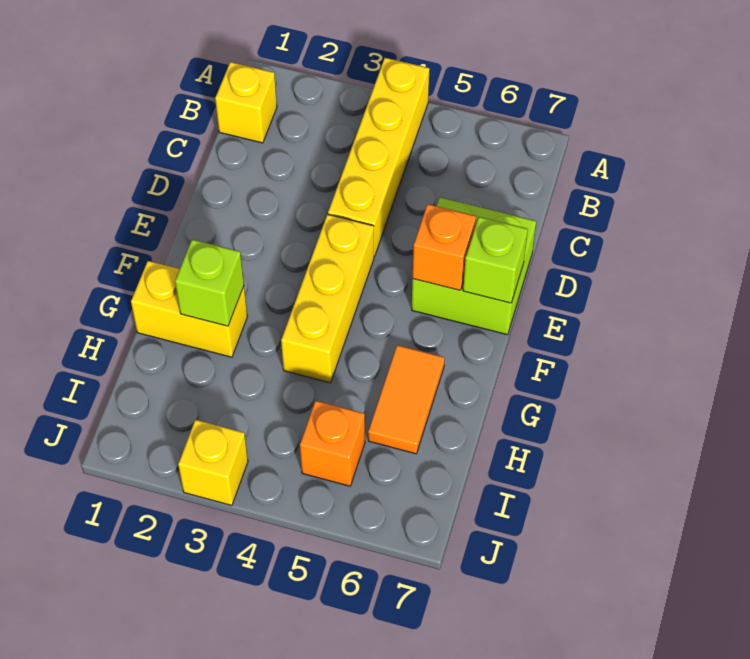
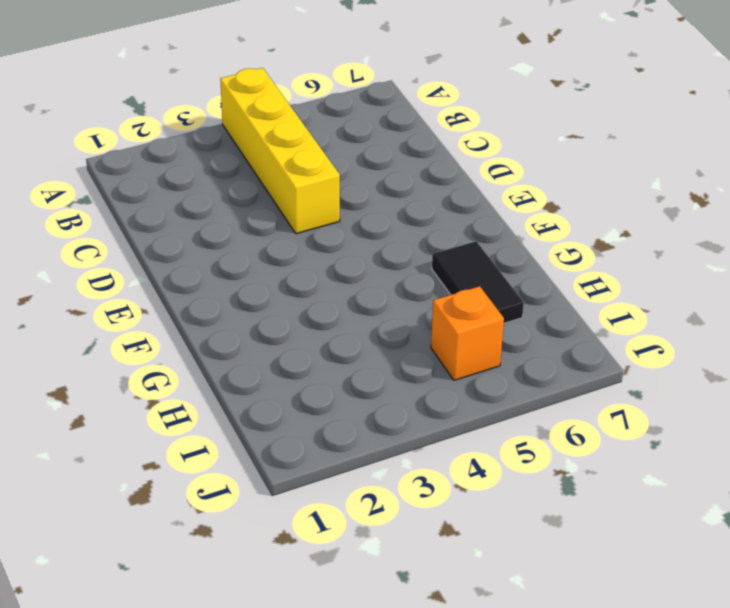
black 1x2 tile [432,241,524,323] -> orange 1x2 tile [368,345,445,454]
none -> yellow 1x1 brick [215,62,277,143]
none -> lime 2x2 brick [412,198,536,335]

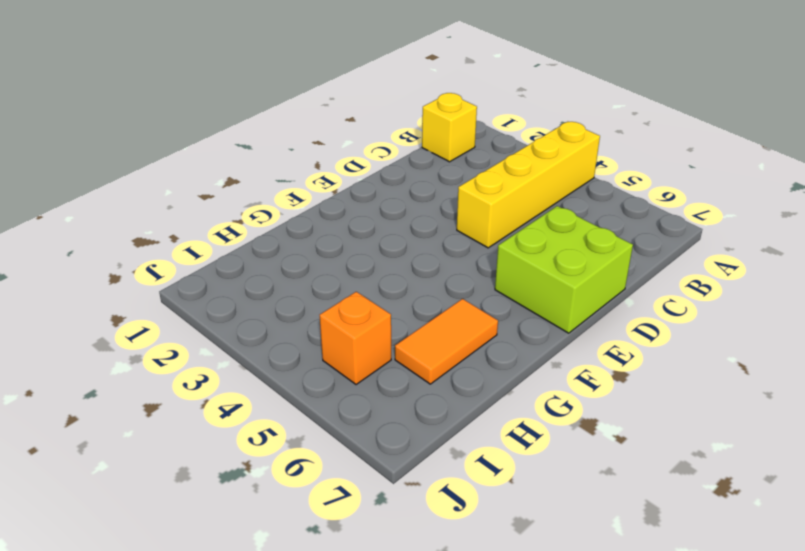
none -> yellow 1x3 brick [281,214,374,383]
none -> yellow 1x2 brick [131,261,247,357]

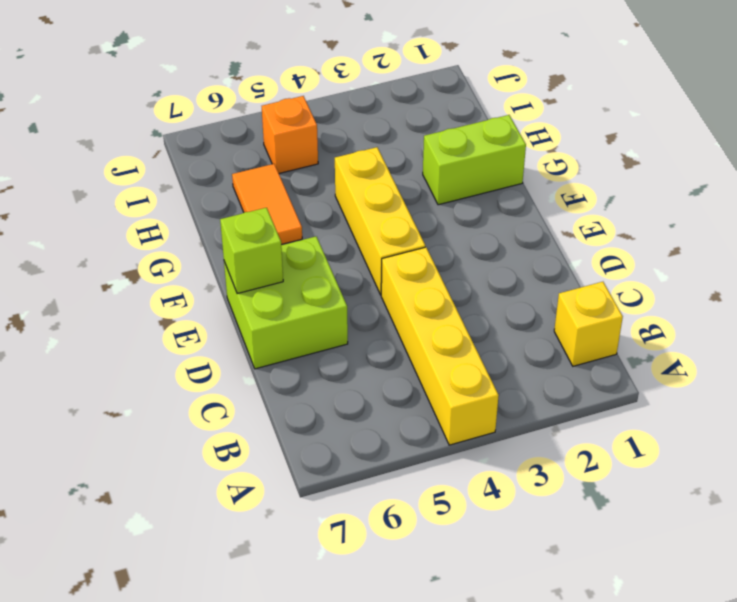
lime 1x2 brick [423,115,526,205] -> yellow 1x2 brick [131,261,247,357]
none -> yellow 1x1 brick [178,420,248,505]
none -> orange 1x1 brick [413,204,476,290]

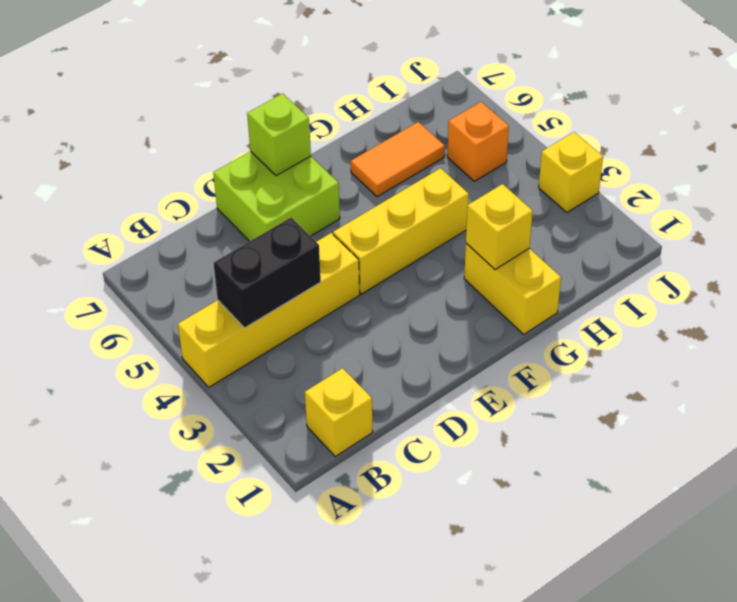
black 1x2 brick [213,218,321,328] -> none
yellow 1x1 brick [466,184,533,269] -> lime 1x1 brick [175,240,244,326]
none -> orange 1x1 brick [413,204,476,290]

